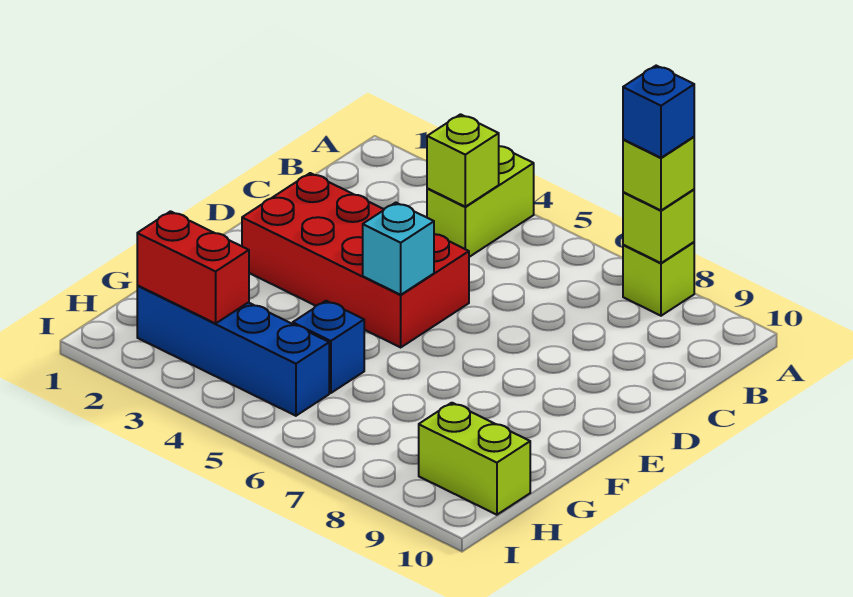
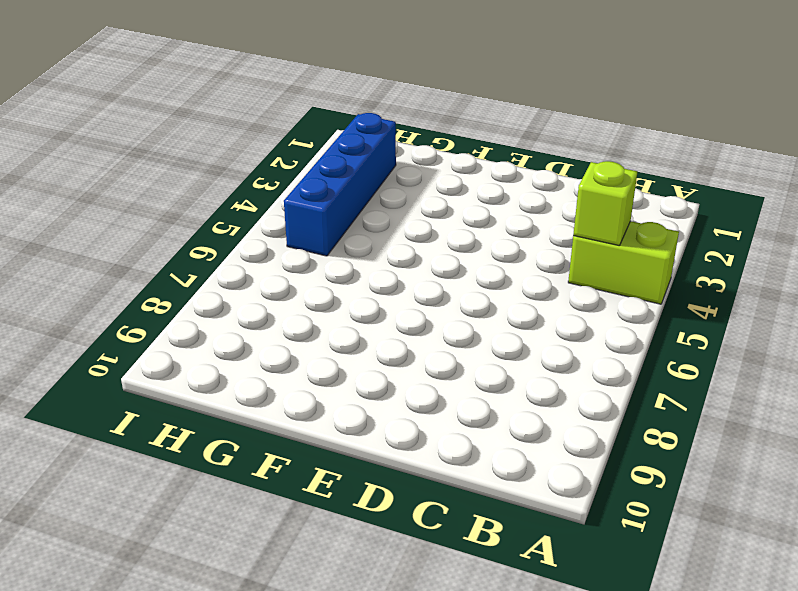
none -> lime 1x1 brick [623,242,694,316]
none -> red 2x4 brick [242,173,469,347]
none -> blue 1x1 brick [293,301,364,393]

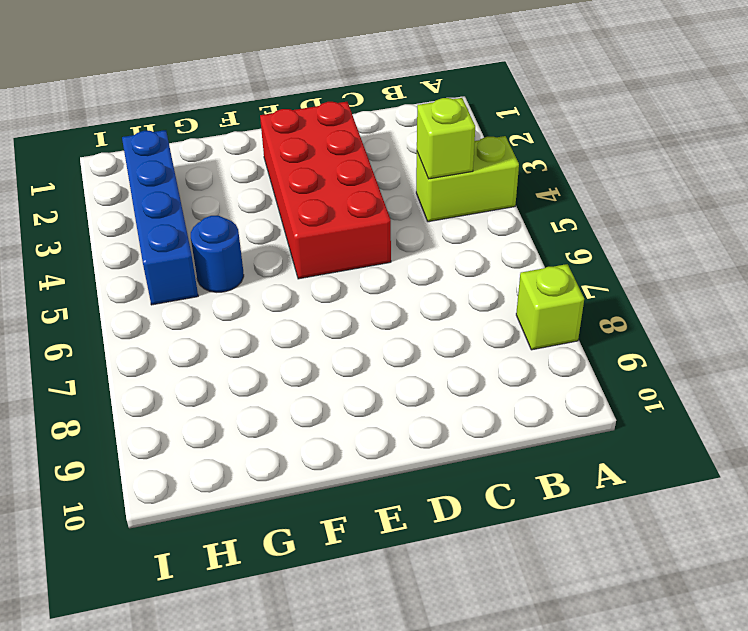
blue 1x1 round brick [191,216,244,292] -> blue 1x1 brick [293,301,364,393]
none -> lime 1x2 brick [419,403,530,515]
none -> lime 1x1 brick [623,190,694,263]
none -> cyan 1x1 brick [363,203,434,295]

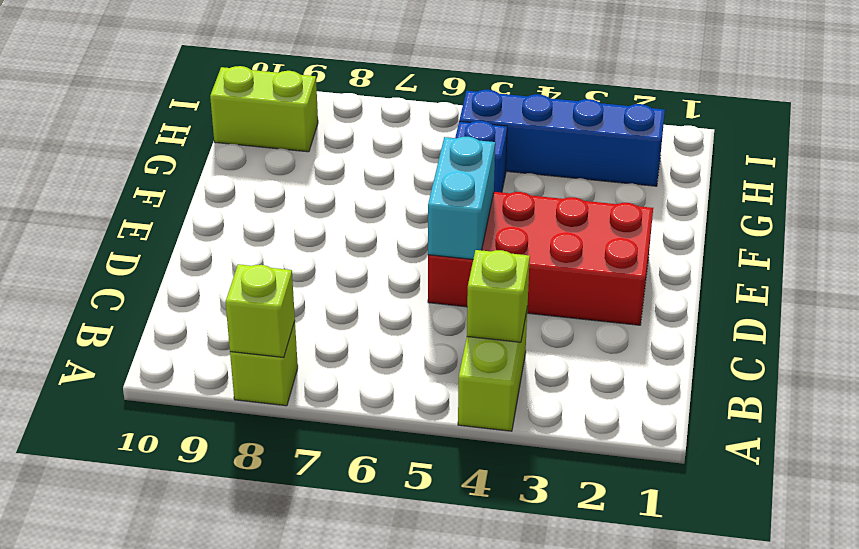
cyan 1x2 brick [428,137,495,259] -> cyan 1x1 brick [363,203,434,295]
none -> red 1x2 brick [137,211,249,323]
none -> lime 1x1 brick [623,137,694,210]
none -> blue 1x1 brick [623,66,694,158]

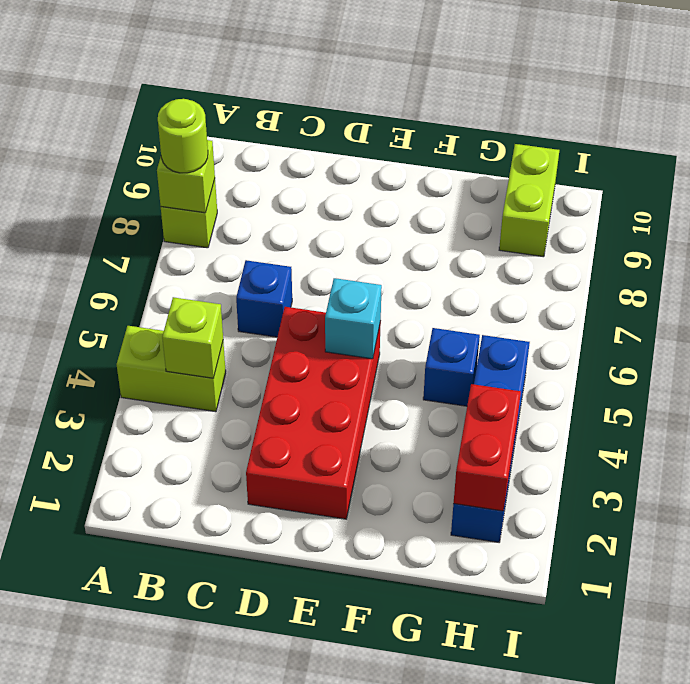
lime 1x1 round brick [158,99,208,173] -> lime 1x1 brick [623,137,694,210]
blue 1x1 brick [236,260,292,337] -> blue 1x1 brick moved to [623,66,694,158]

